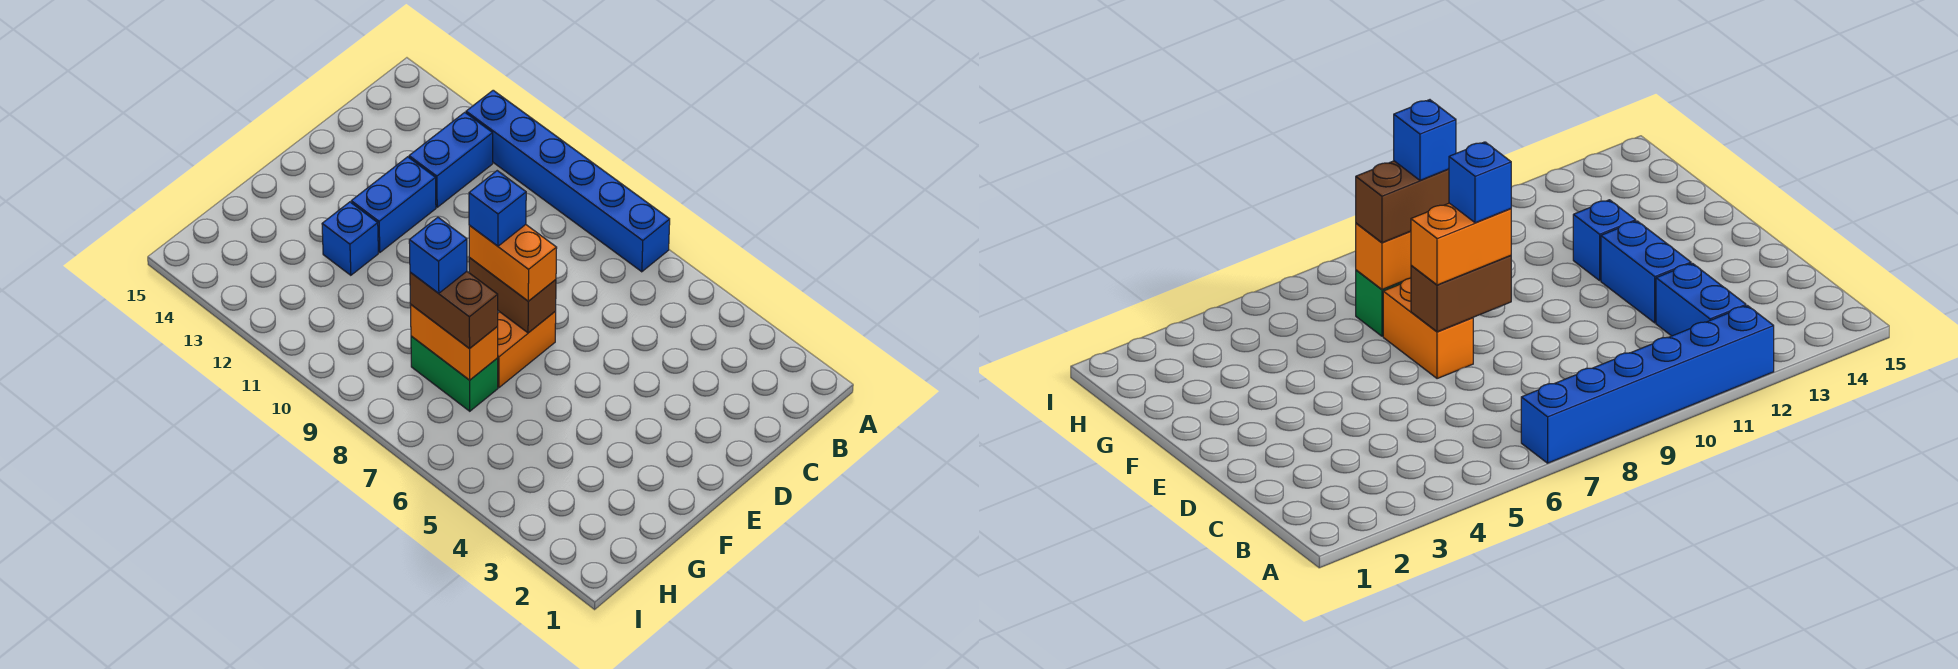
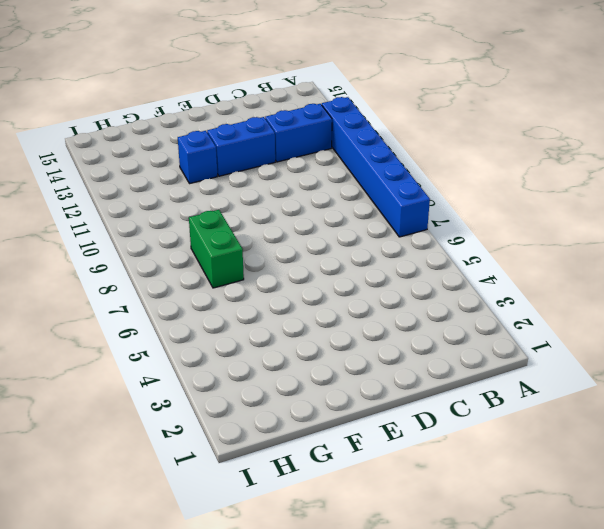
none -> orange 1x2 brick [498,311,556,388]
none -> brown 1x2 brick [469,258,556,333]
none -> orange 1x2 brick [410,305,498,380]

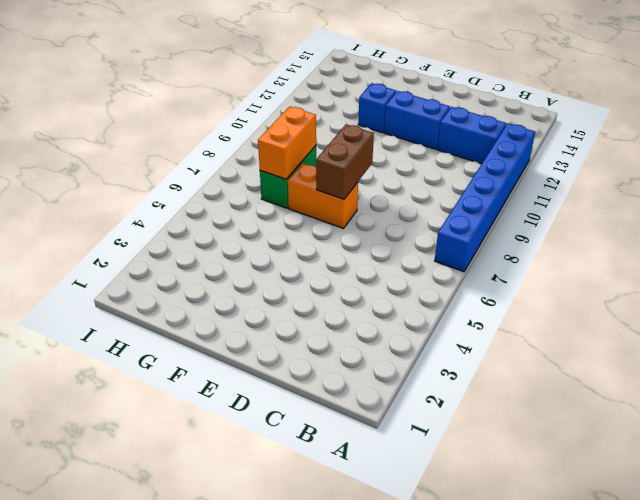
none -> orange 1x2 brick [469,225,557,301]
none -> brown 1x2 brick [410,272,498,349]
none -> blue 1x1 brick [469,171,526,246]

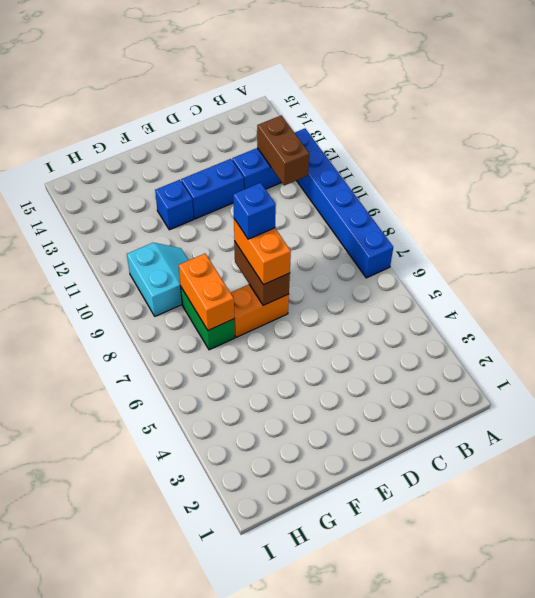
brown 1x2 brick [257,115,309,186] -> brown 1x2 brick moved to [410,272,498,349]
cyan 2x2 slope [127,243,188,316] -> none
none -> blue 1x1 brick [409,217,467,293]

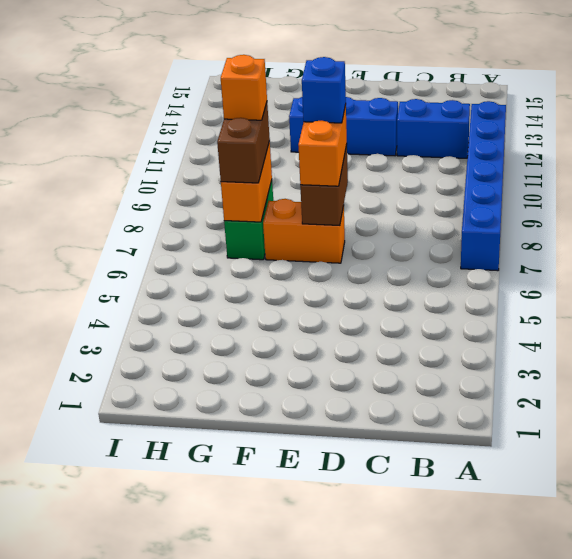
orange 1x1 brick [221,55,267,120] -> blue 1x1 brick [409,217,467,293]

